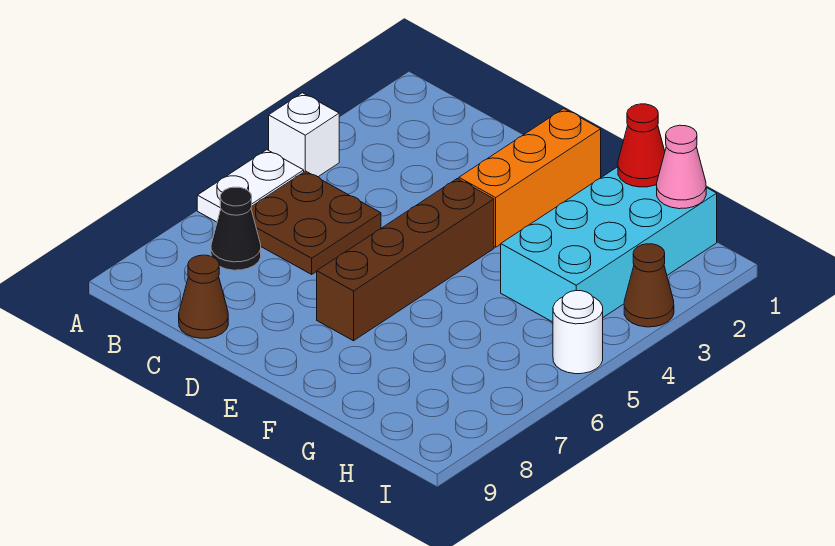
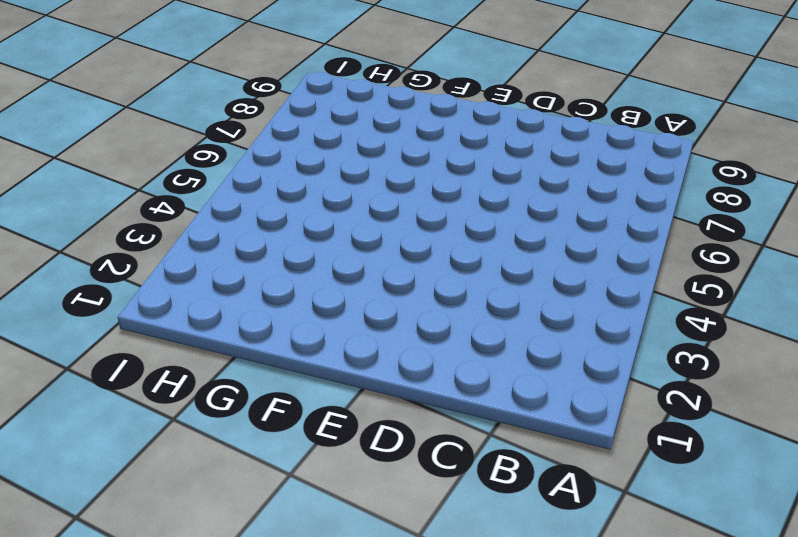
none -> white 1x1 brick [269,93,339,177]
none -> white 1x2 plate [197,150,304,222]
none -> brown 2x2 plate [251,171,381,274]

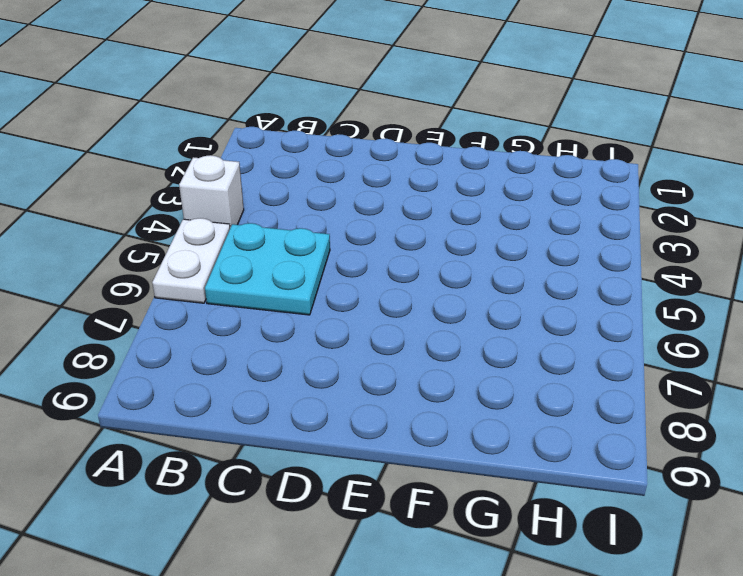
cyan 2x2 plate [205,223,330,315] -> brown 2x2 plate [251,171,381,274]
none -> black 1x1 cone [211,187,261,270]
none -> brown 1x1 cone [179,255,228,338]
none -> orange 1x3 brick [459,109,601,247]

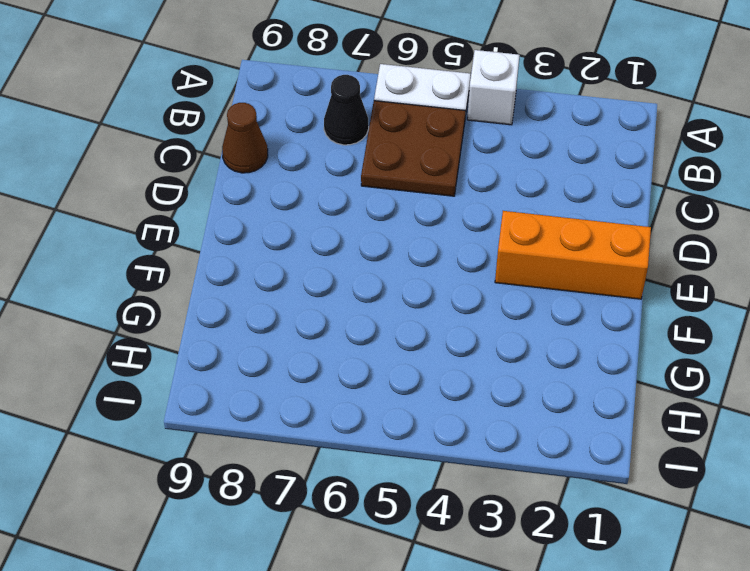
none -> brown 1x4 brick [317,179,494,341]
none -> cyan 2x4 brick [501,167,717,322]
none -> brown 1x1 cone [624,244,674,327]

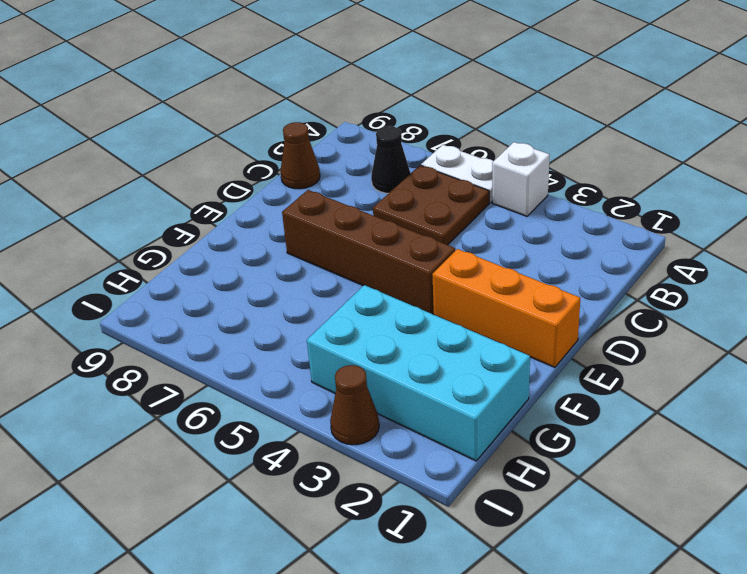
none -> white 1x1 round brick [553,291,603,374]
none -> red 1x1 cone [618,104,665,187]
none -> pink 1x1 cone [657,125,706,209]

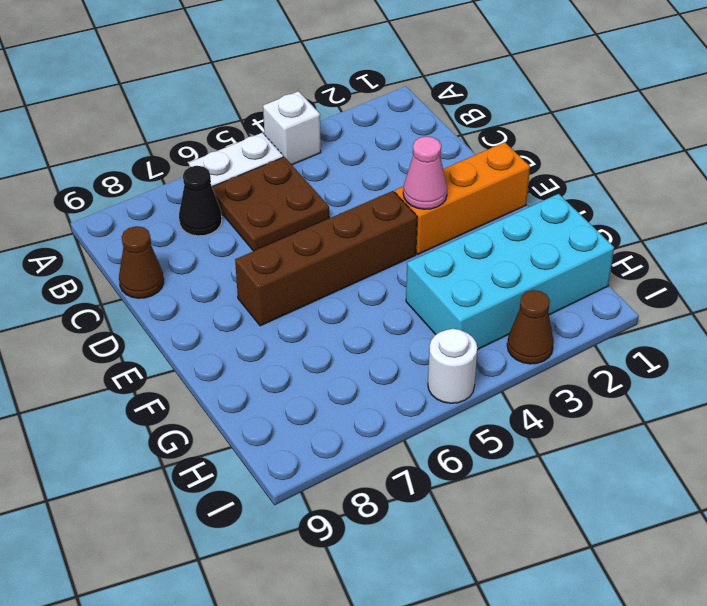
pink 1x1 cone [403,136,447,209] -> pink 1x1 cone moved to [657,125,706,209]
none -> red 1x1 cone [618,104,665,187]

